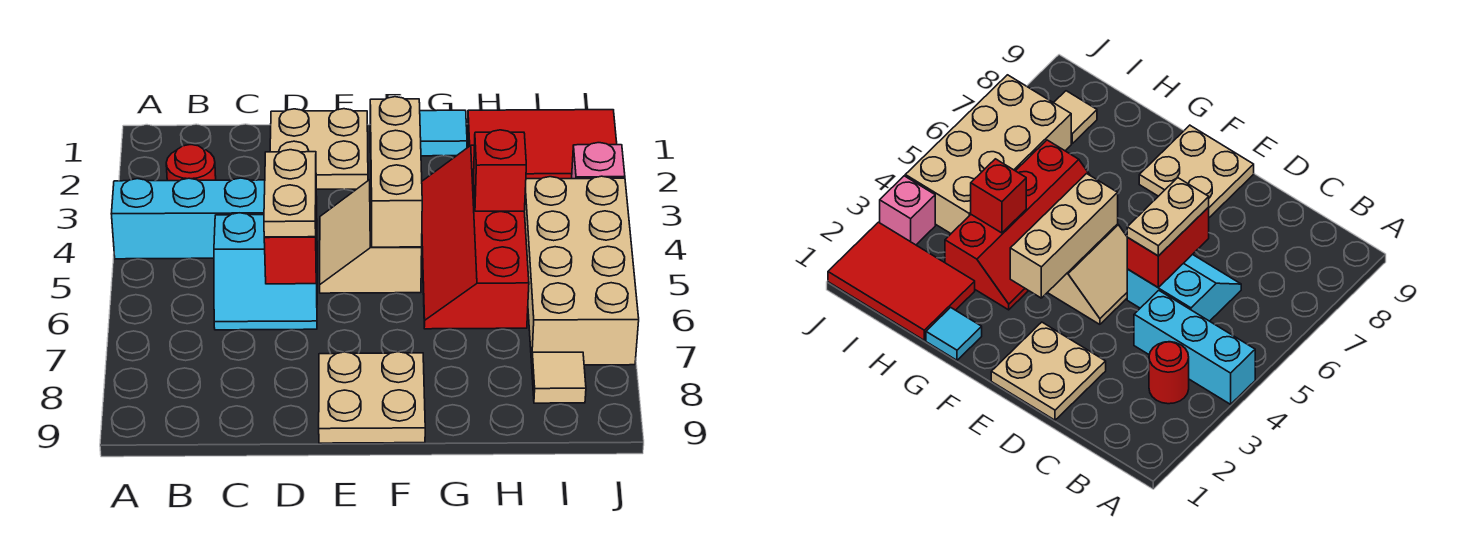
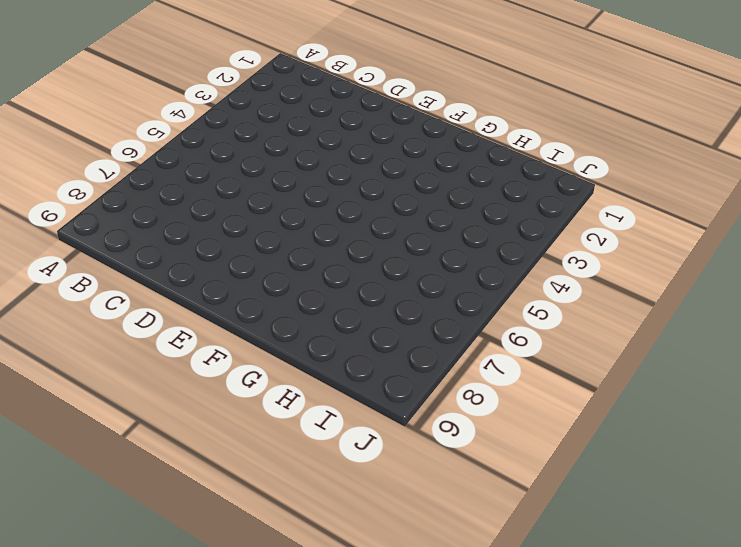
none -> cyan 1x3 brick [111,178,265,259]
none -> red 1x1 round brick [166,145,216,181]
none -> cyan 2x2 slope [214,213,317,330]

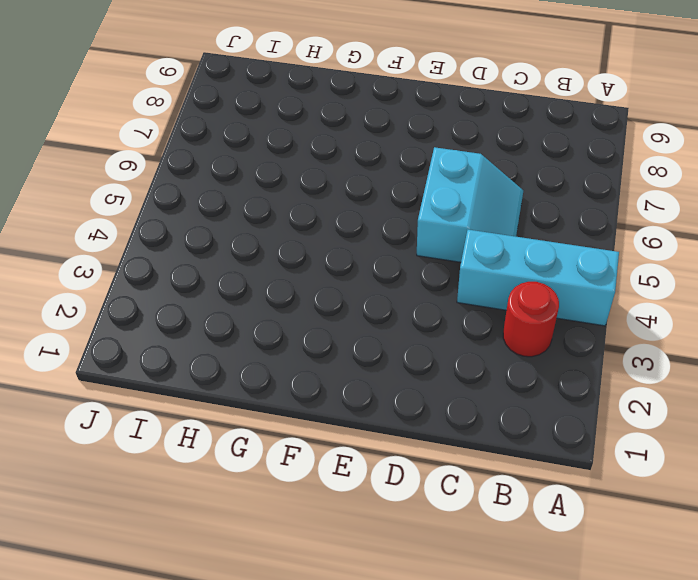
cyan 2x2 slope [417,147,523,262] -> cyan 2x2 slope turned to [214,213,317,330]
none -> tan 2x2 plate [270,109,368,189]
none -> tan 2x2 slope [320,180,422,293]
none -> tan 2x2 plate [319,352,425,443]

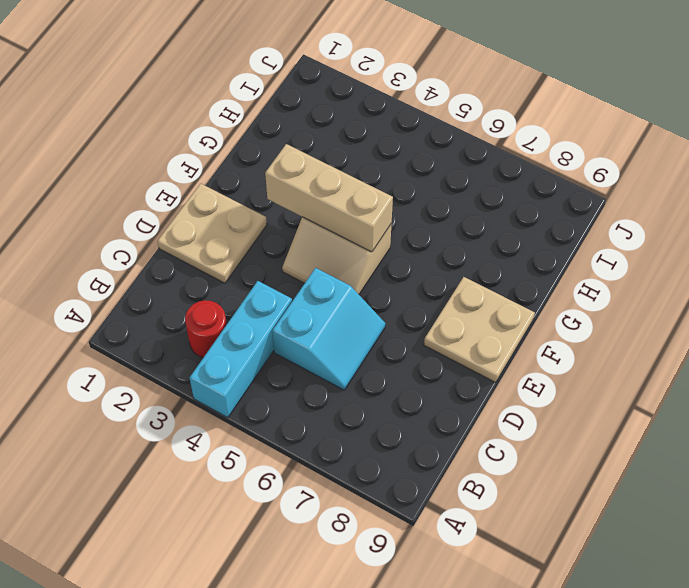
none -> cyan 1x1 tile [420,110,467,156]
none -> red 2x4 slope [422,145,529,329]
none -> red 2x3 tile [468,110,617,179]

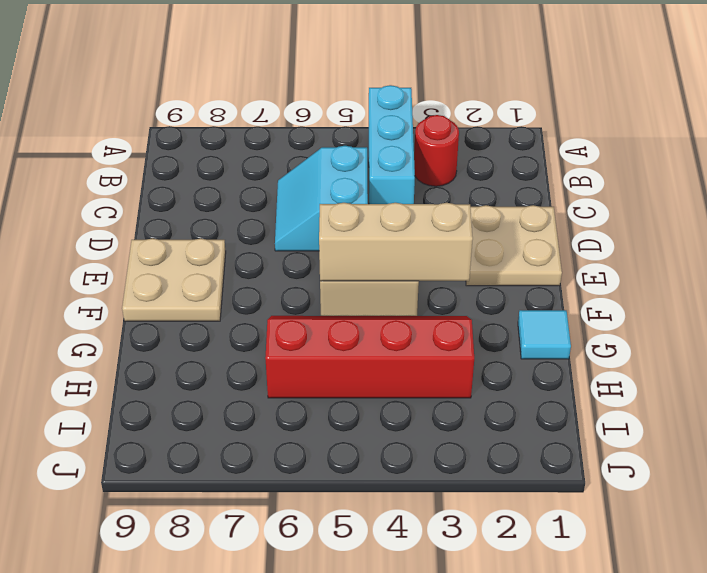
none -> red 2x3 tile [468,110,617,179]
none -> tan 2x4 brick [524,176,639,365]
none -> tan 1x1 tile [532,352,586,403]

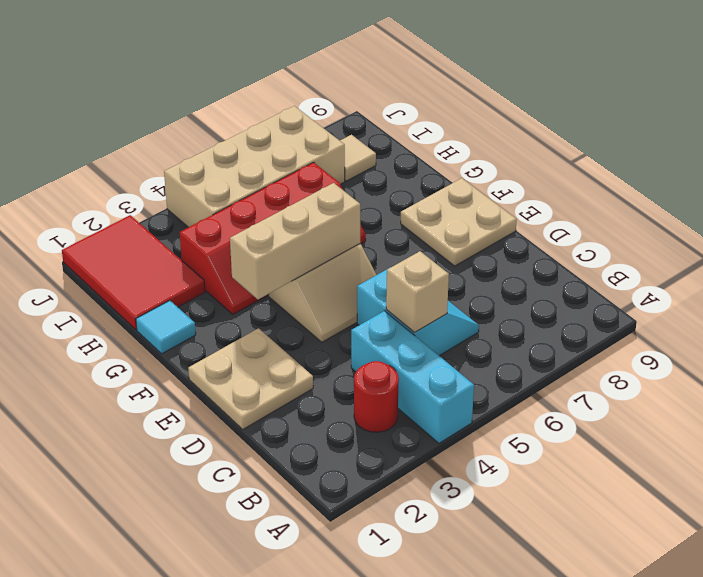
tan 1x1 brick [386,251,449,333] -> none
none -> pink 1x1 brick [572,143,625,179]
none -> red 1x2 brick [264,196,317,284]
none -> red 1x1 brick [474,130,526,211]

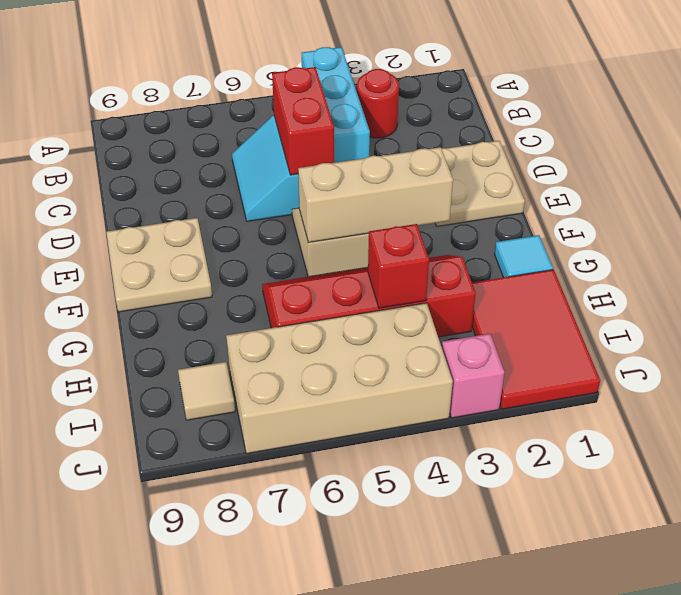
red 1x2 brick [272,67,334,175] -> red 1x2 brick turned to [264,196,317,284]
none -> tan 1x2 plate [264,150,316,237]

